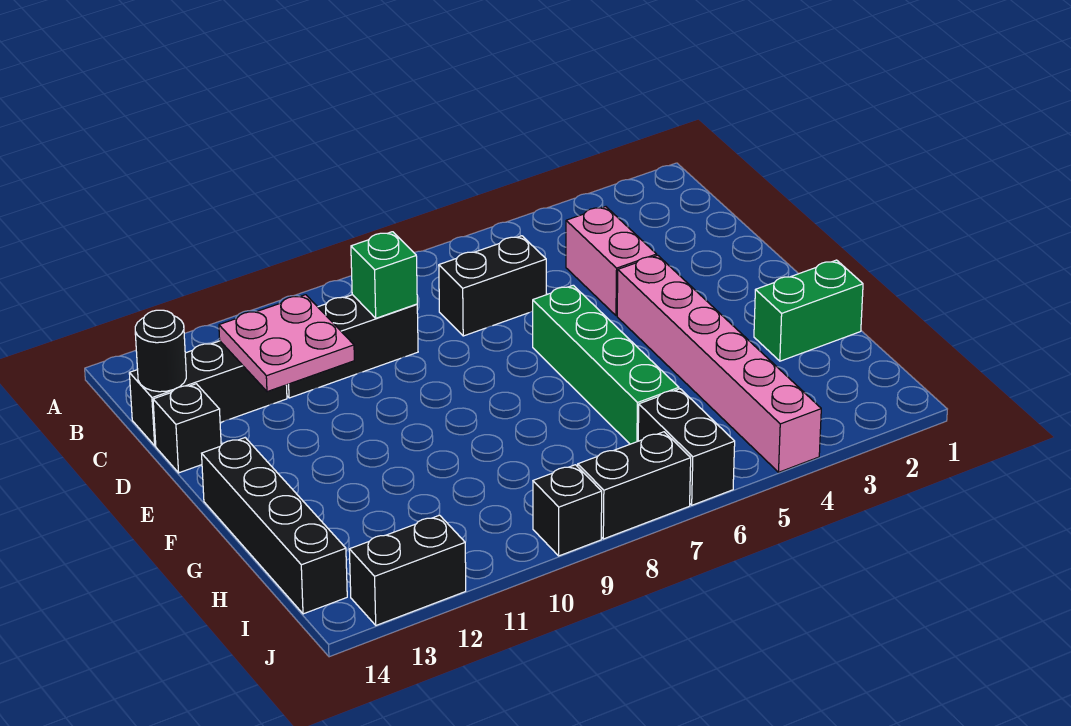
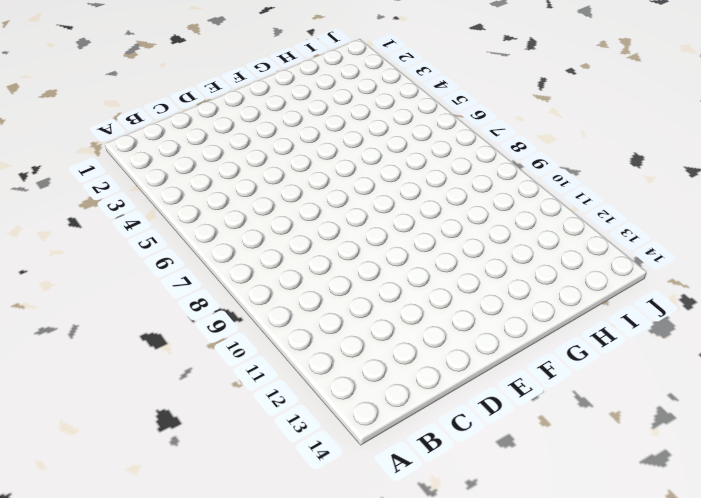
none -> pink 1x2 brick [566,207,657,316]
none -> black 1x2 brick [439,236,546,336]
none -> black 1x3 brick [287,295,418,398]

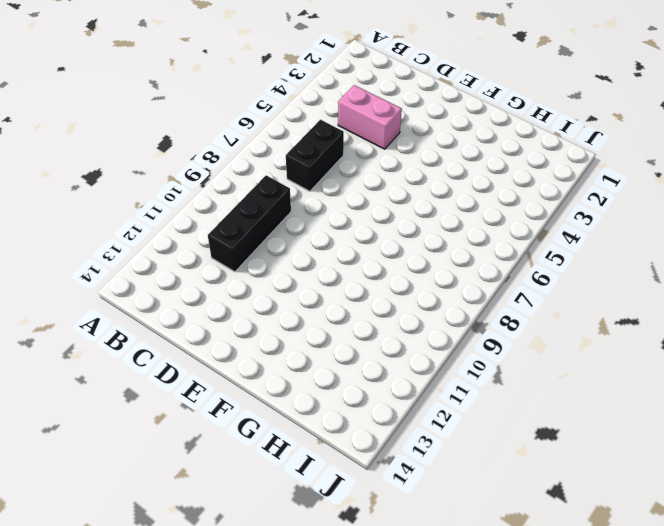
none -> black 1x3 brick [129,341,287,446]
none -> black 1x1 brick [153,384,221,473]
none -> pink 1x6 brick [617,255,821,472]

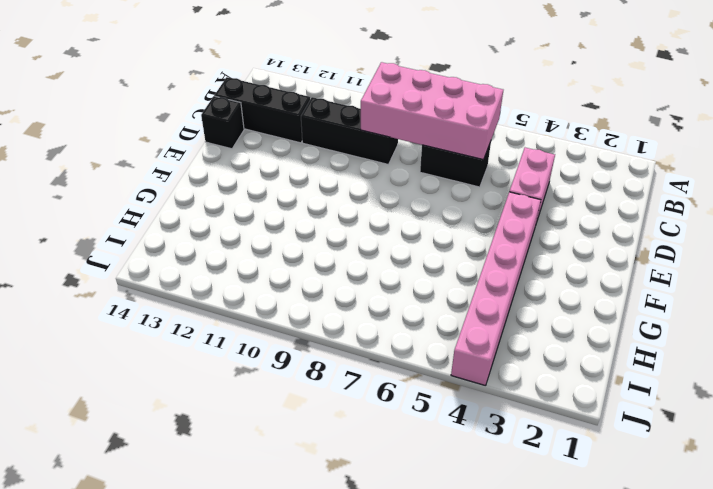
pink 2x4 brick [361,62,503,160] -> green 1x1 brick [351,232,417,318]
none -> green 1x4 brick [533,285,679,444]
none -> black 1x4 brick [202,438,347,614]
none -> green 1x2 brick [754,260,863,361]

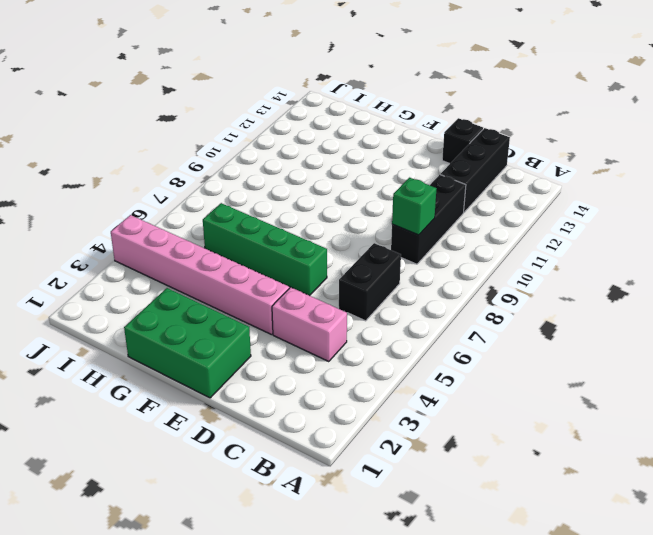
green 2x3 brick [124,288,251,398] -> green 1x2 brick [754,260,863,361]
none -> black 1x4 brick [202,438,347,614]
none -> black 1x2 brick [638,389,735,505]
none -> black 1x2 brick [578,432,691,539]

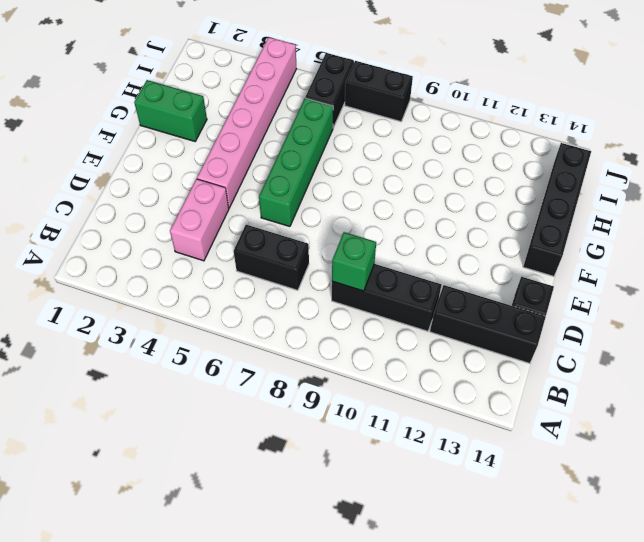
none -> black 1x1 brick [533,465,602,556]
none -> black 1x2 brick [349,515,466,625]
none -> pink 2x2 plate [219,295,354,392]

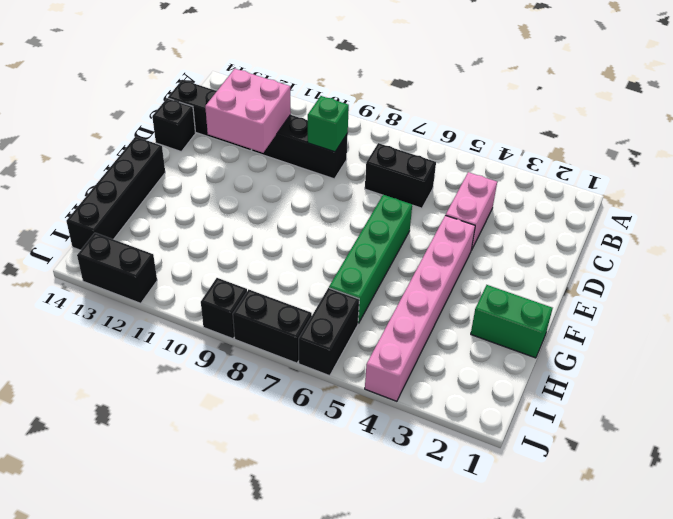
pink 2x2 brick [205,69,291,153] -> pink 2x2 plate [219,295,354,392]
none -> black 1x1 round brick [135,310,186,392]

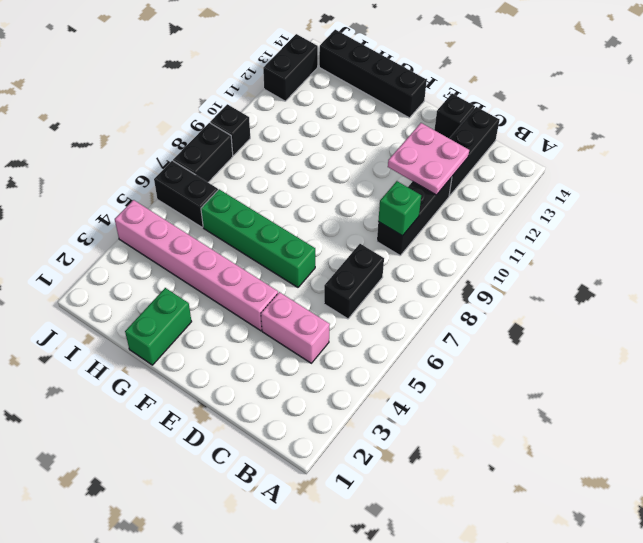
none -> black 1x1 round brick [135,310,186,392]

